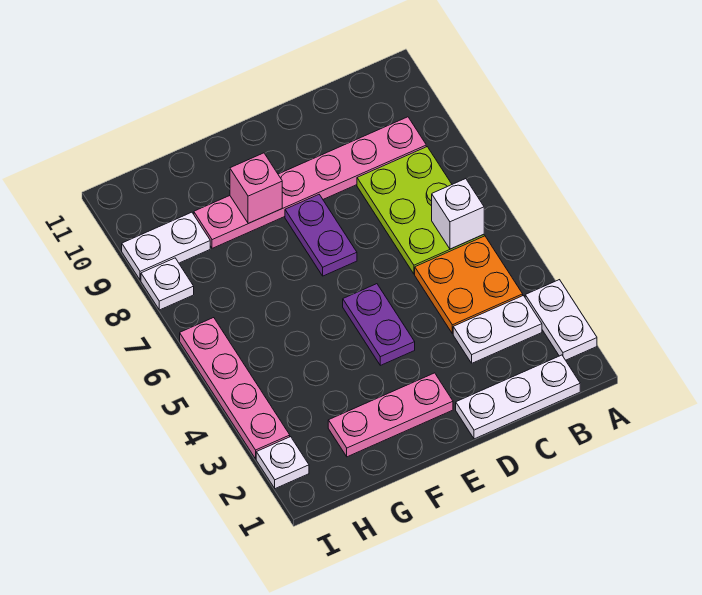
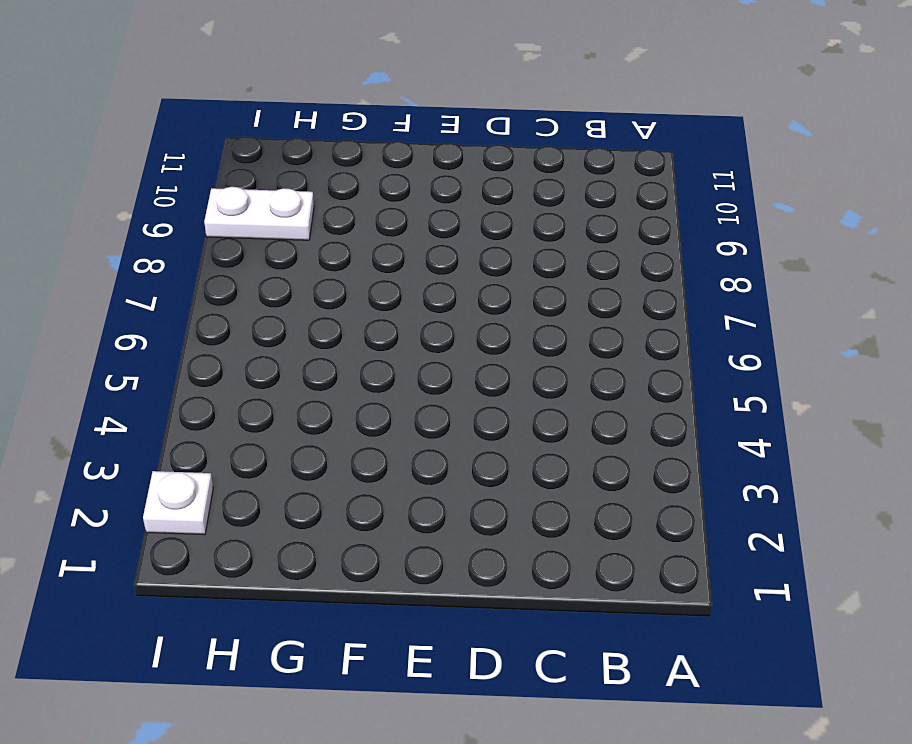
none -> white 1x2 plate [525,280,597,360]
none -> white 1x3 plate [456,355,580,439]
none -> white 1x2 plate [453,296,542,363]

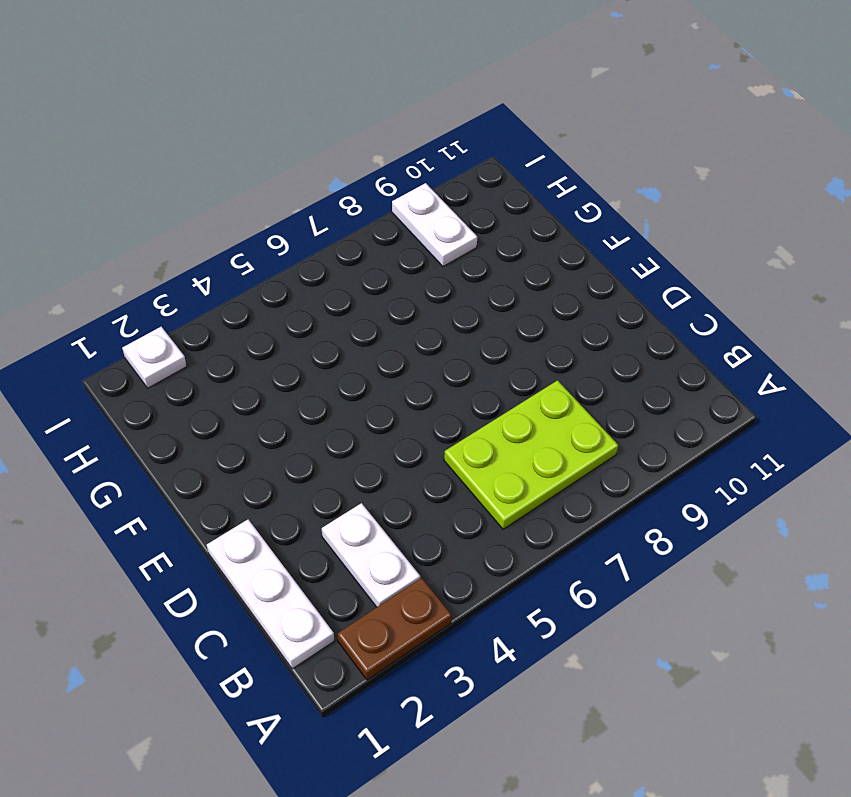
brown 1x2 plate [337,578,452,680] -> white 1x2 plate [525,280,597,360]
none -> orange 2x2 plate [415,236,523,334]
none -> pink 1x6 plate [194,117,426,248]
none -> pink 1x3 plate [328,373,453,457]

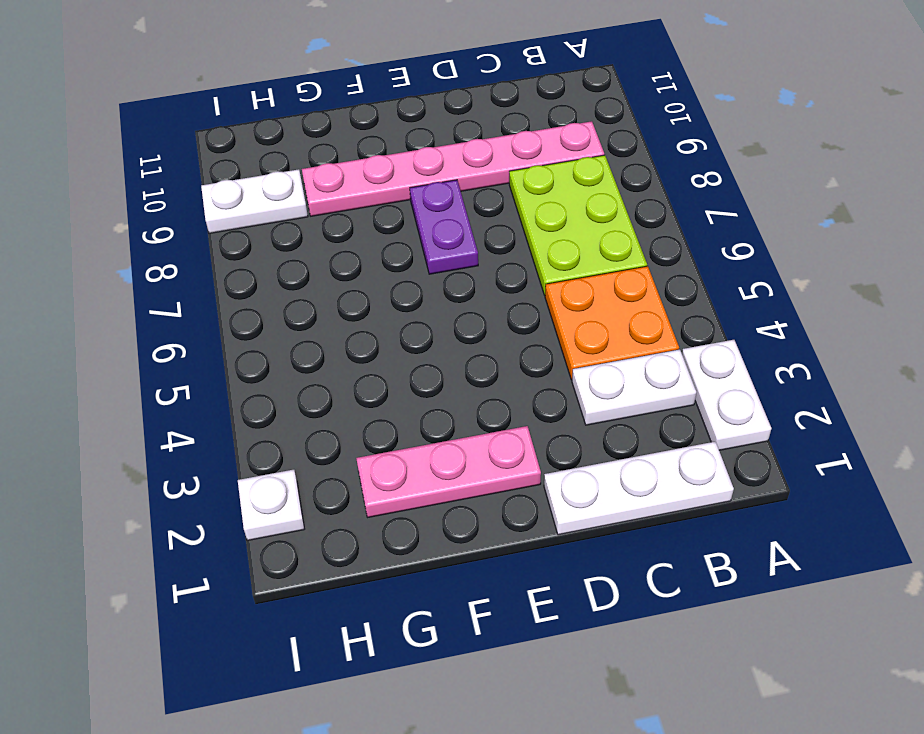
none -> purple 1x2 plate [343,284,415,365]
none -> pink 1x4 plate [180,318,290,459]
none -> white 1x1 plate [141,258,194,310]

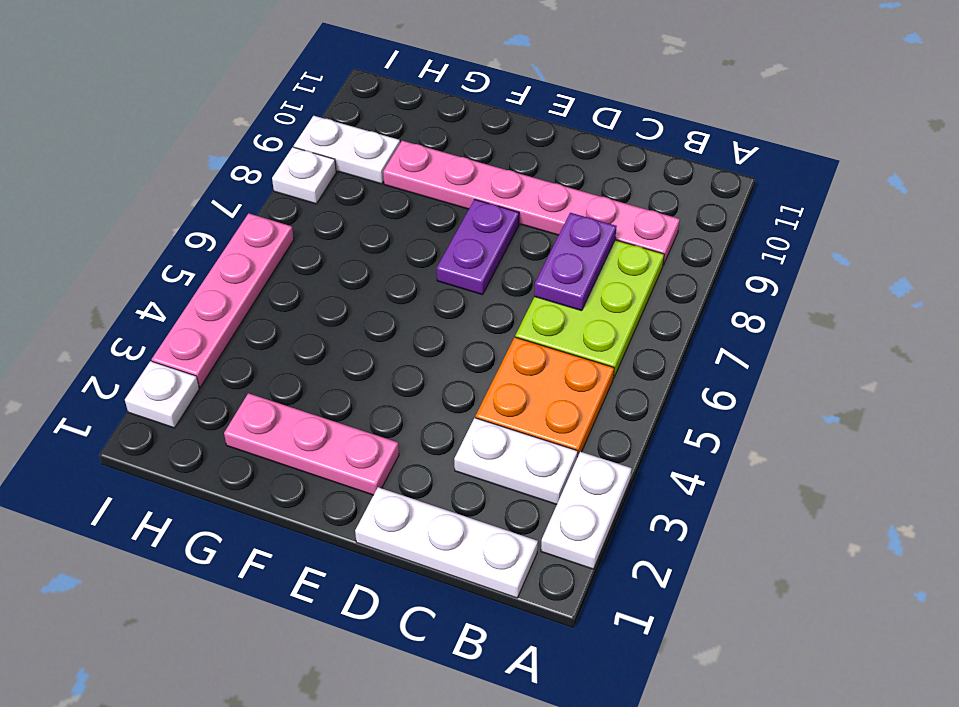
purple 1x2 plate [534,213,617,311] -> purple 1x2 plate moved to [343,284,415,365]
none -> white 1x1 brick [432,179,484,249]
none -> pink 1x1 brick [230,153,282,224]

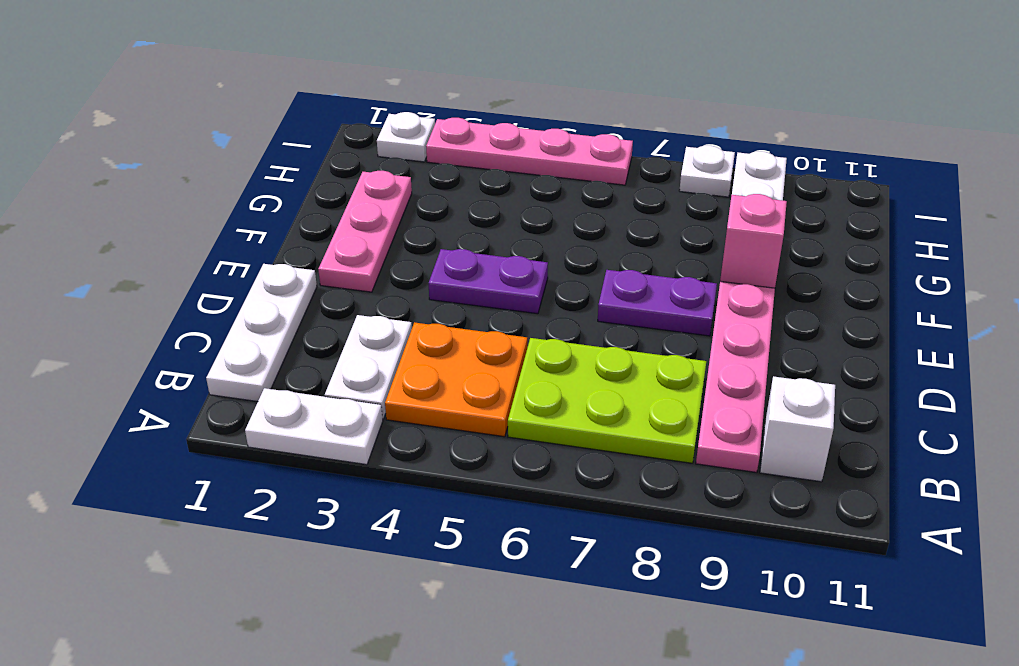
white 1x1 brick [760,376,835,482] -> white 1x1 brick moved to [432,179,484,249]

